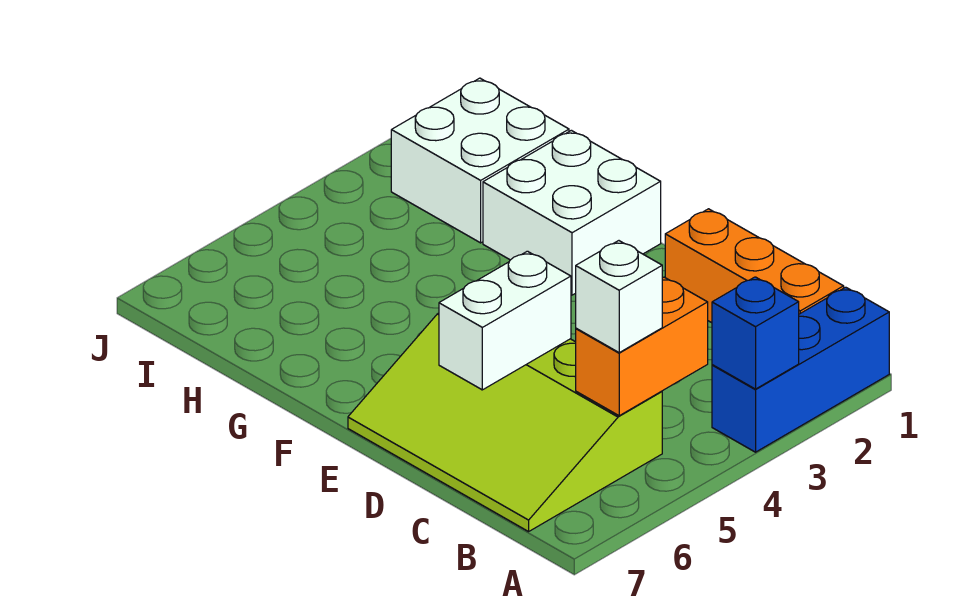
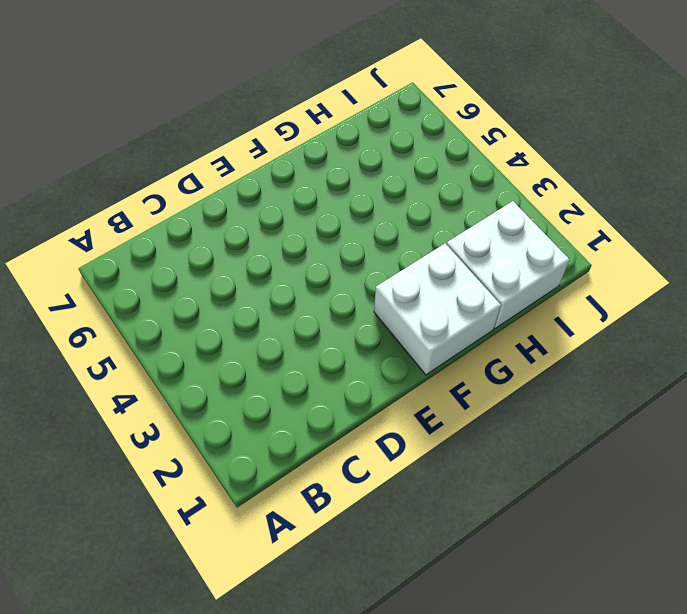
none -> blue 1x3 brick [712,287,889,452]
none -> orange 1x3 brick [665,209,844,323]

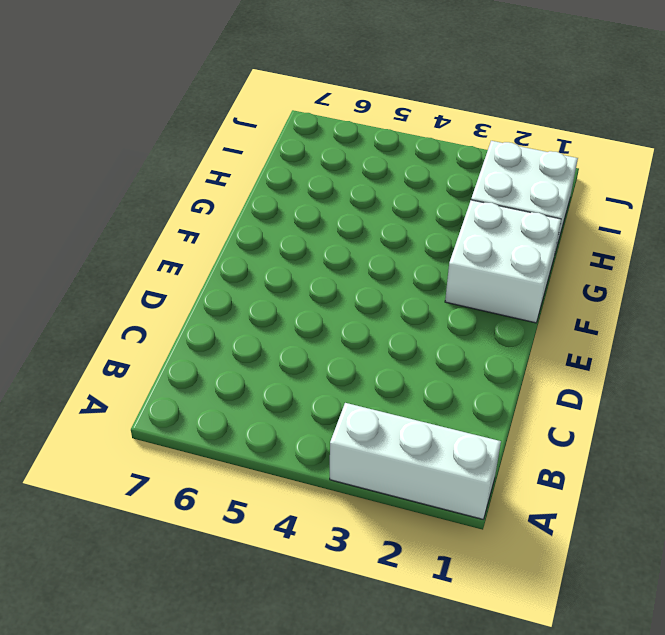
white 1x3 brick [330,403,501,519] -> blue 1x3 brick [712,287,889,452]
none -> orange 1x3 brick [665,209,844,323]
none -> lime 3x4 slope [348,313,662,532]

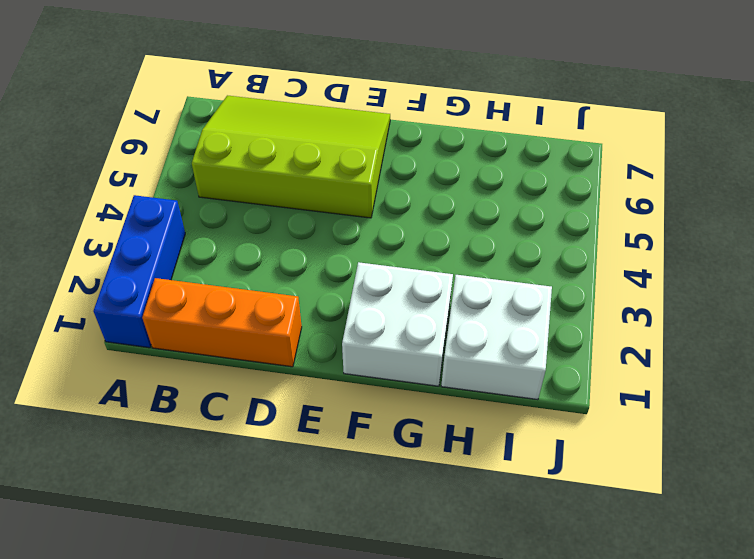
none -> blue 1x1 brick [712,277,799,389]
none -> orange 1x2 brick [576,277,708,416]

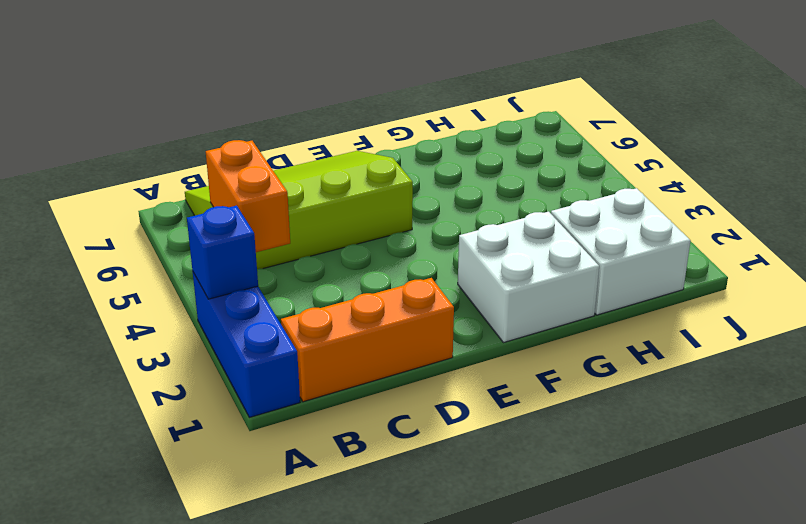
none -> white 1x2 brick [439,251,571,390]
none -> white 1x1 brick [576,241,662,352]

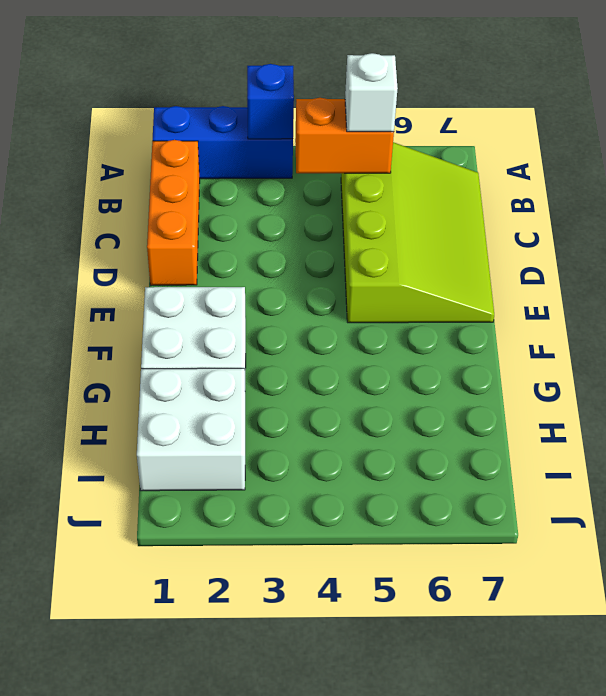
none -> white 1x2 brick [439,251,571,390]

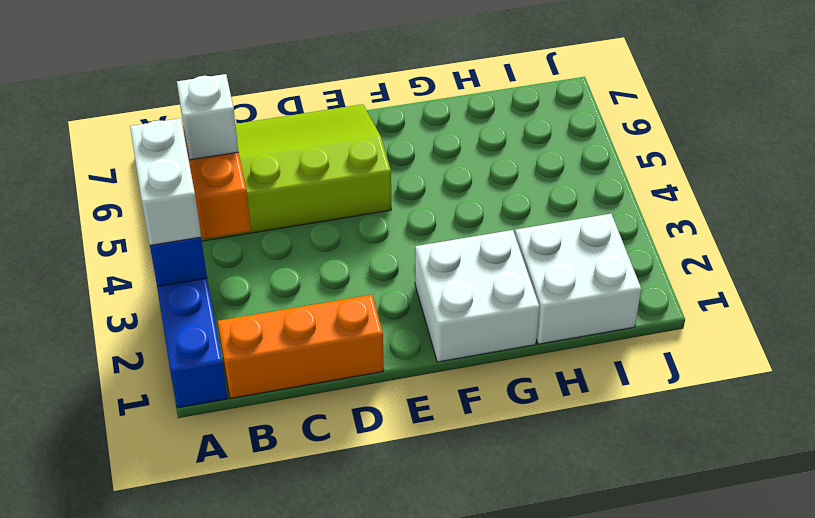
white 1x2 brick [130,118,201,245] -> white 1x2 brick moved to [439,251,571,390]

